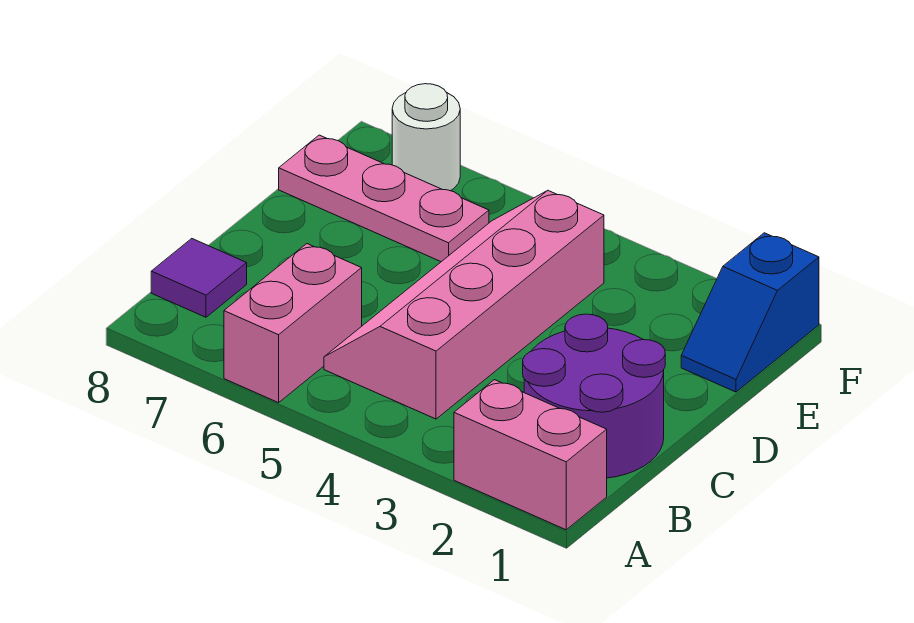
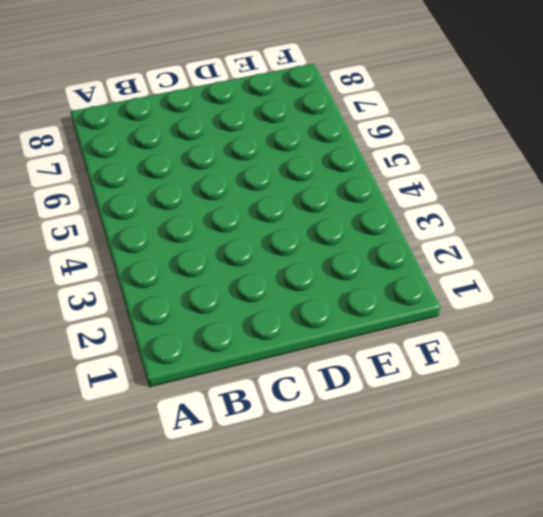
none -> pink 1x2 brick [454,380,607,530]
none -> pink 1x2 brick [224,244,362,403]

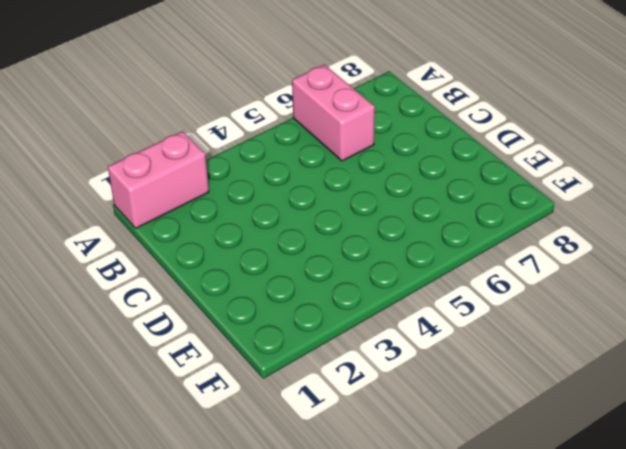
none -> purple 2x2 round brick [523,314,665,478]
none -> pink 2x4 slope [324,191,604,419]

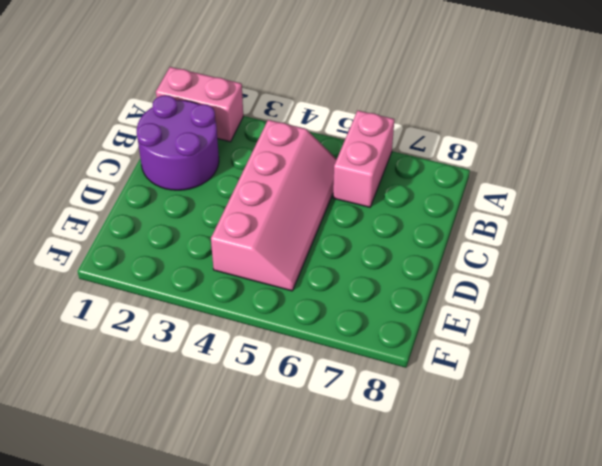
none -> purple 1x1 tile [151,239,247,317]
none -> blue 1x2 slope [681,233,819,392]

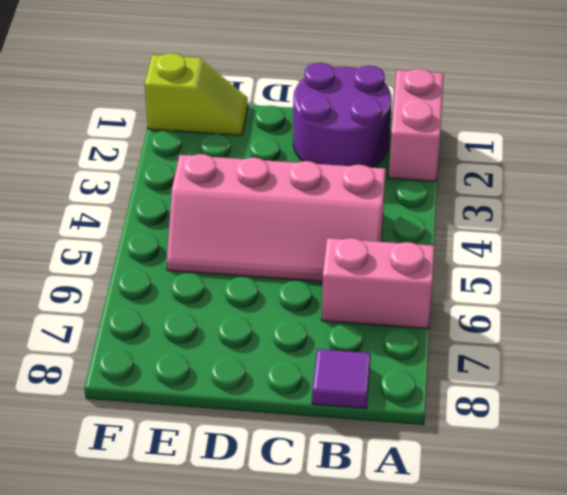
lime 1x2 slope [145,53,248,135] -> blue 1x2 slope [681,233,819,392]
none -> pink 1x3 plate [279,135,489,262]
none -> white 1x1 round brick [392,84,460,191]

